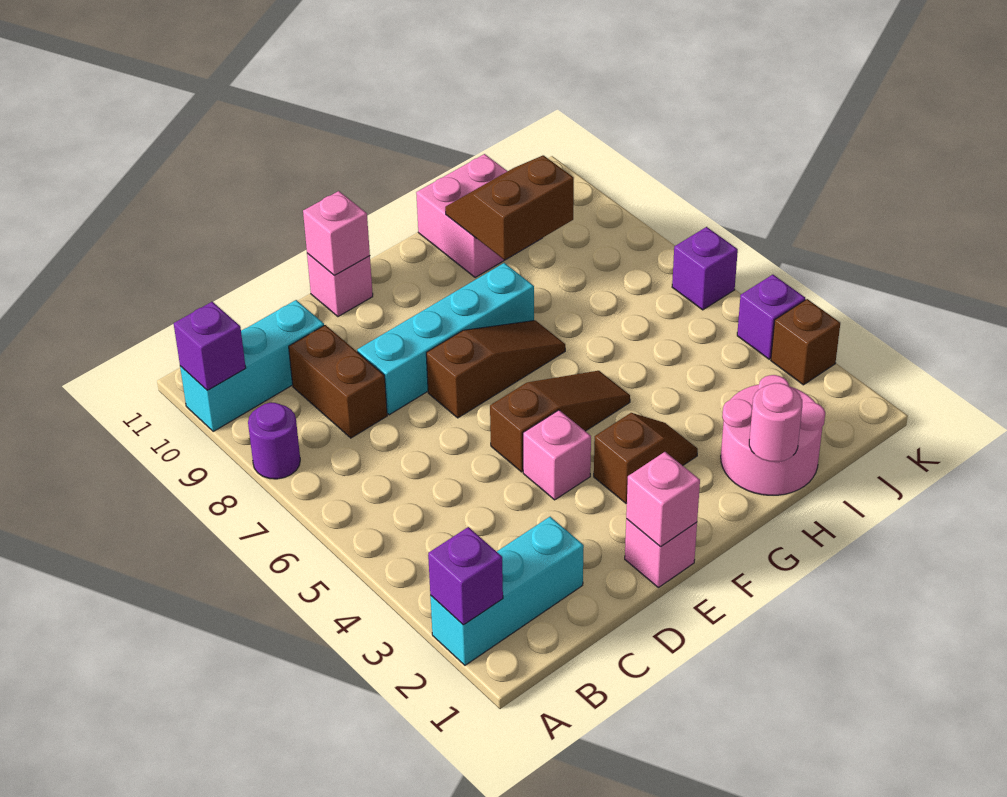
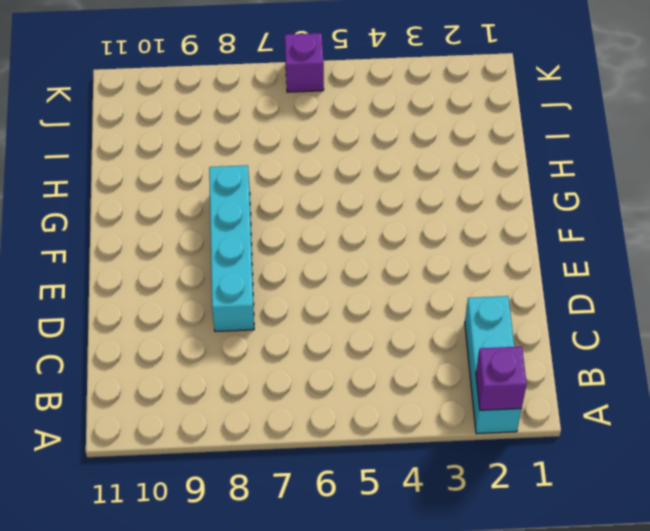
none -> purple 1x1 round brick [248,403,300,479]
none -> cyan 1x3 brick [180,300,324,431]
none -> brown 1x2 brick [289,325,387,438]

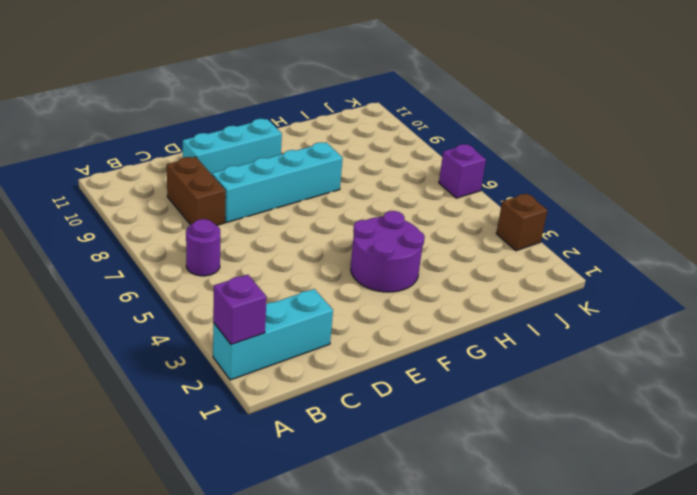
purple 1x1 round brick [186,219,220,276] -> purple 1x1 round brick moved to [248,403,300,479]
cyan 1x3 brick [183,119,282,174] -> cyan 1x3 brick moved to [180,300,324,431]
purple 2x2 round brick [351,211,425,292] -> brown 1x2 slope [594,413,698,503]
none -> pink 1x1 brick [625,519,697,588]
none -> pink 1x1 brick [523,410,591,500]
none -> brown 1x3 slope [490,371,630,472]

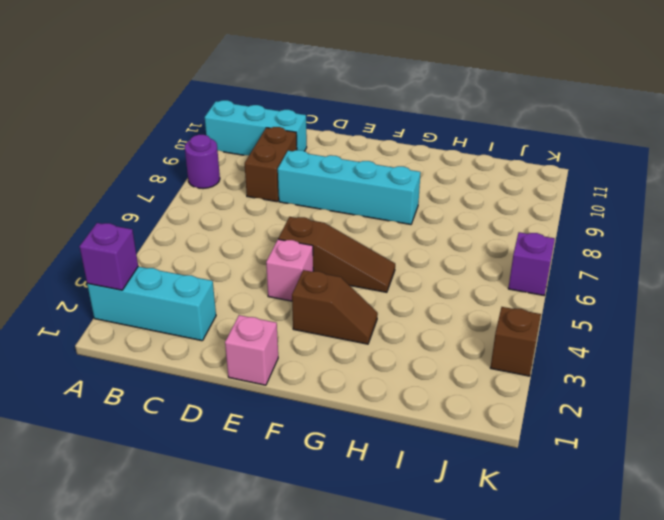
none -> brown 1x3 slope [426,320,565,418]
none -> pink 1x1 brick [307,253,373,317]
none -> pink 2x2 round brick [721,375,825,495]

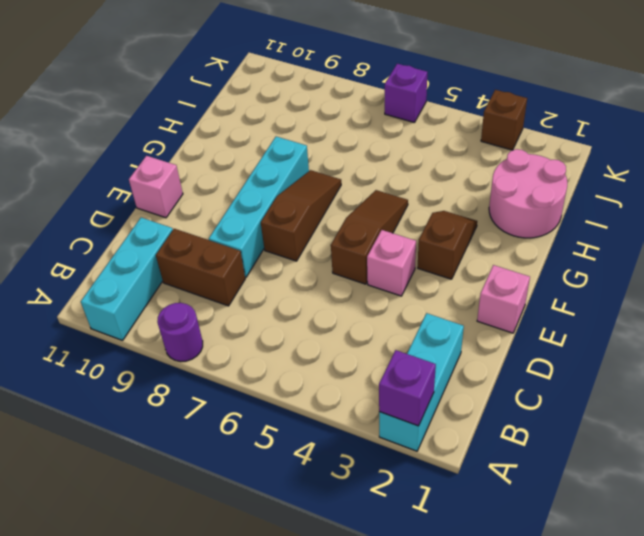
none -> pink 2x2 brick [416,154,507,278]
none -> purple 1x1 brick [737,275,805,359]
none -> purple 1x1 brick [174,302,246,391]

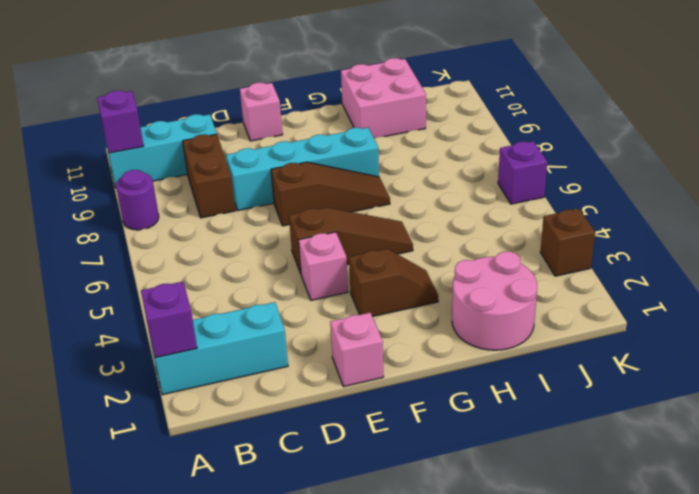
none -> purple 1x1 brick [737,275,805,359]
none -> pink 1x1 brick [626,452,700,547]
none -> pink 1x1 brick [303,191,370,275]

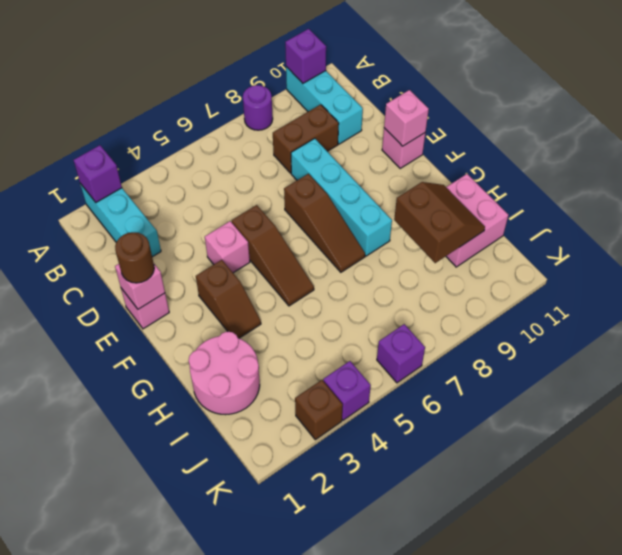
brown 1x1 round brick [115,232,154,283] -> none
none -> pink 1x1 round brick [749,383,802,462]

